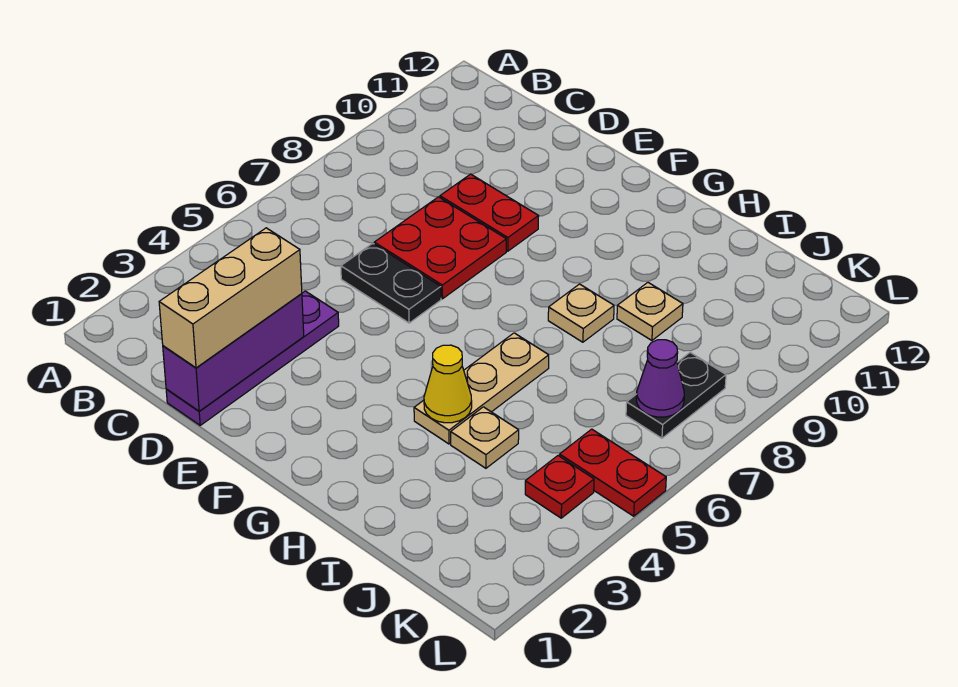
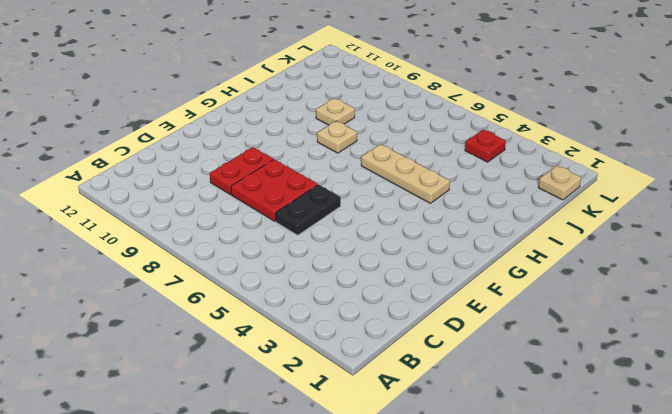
tan 1x1 plate [538,165,581,200] -> tan 1x1 plate moved to [451,407,519,468]
none -> purple 1x4 plate [166,291,339,425]
none -> red 1x2 plate [560,429,666,516]
none -> black 1x2 plate [626,353,726,438]

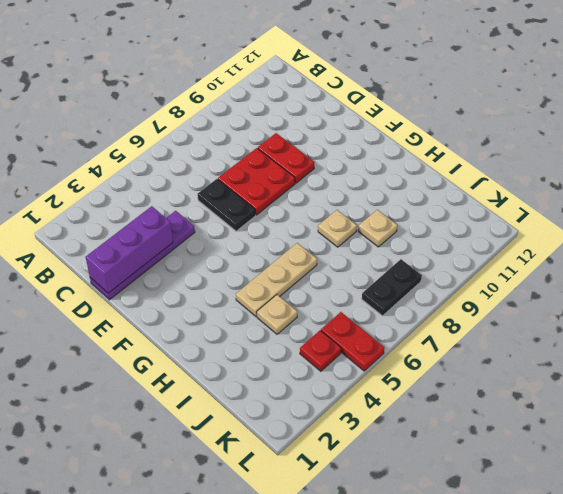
none -> yellow 1x1 cone [424,345,472,423]
none -> purple 1x1 cone [636,340,684,417]
none -> tan 1x3 brick [159,228,302,368]

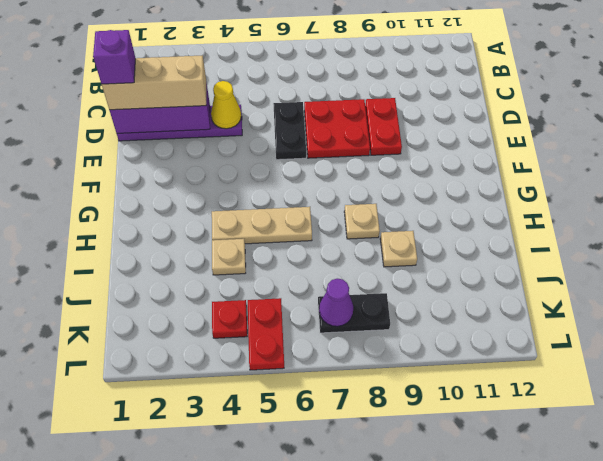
purple 1x1 brick [93,30,135,84] -> none
yellow 1x1 cone [211,81,241,129] -> yellow 1x1 cone moved to [424,345,472,423]

